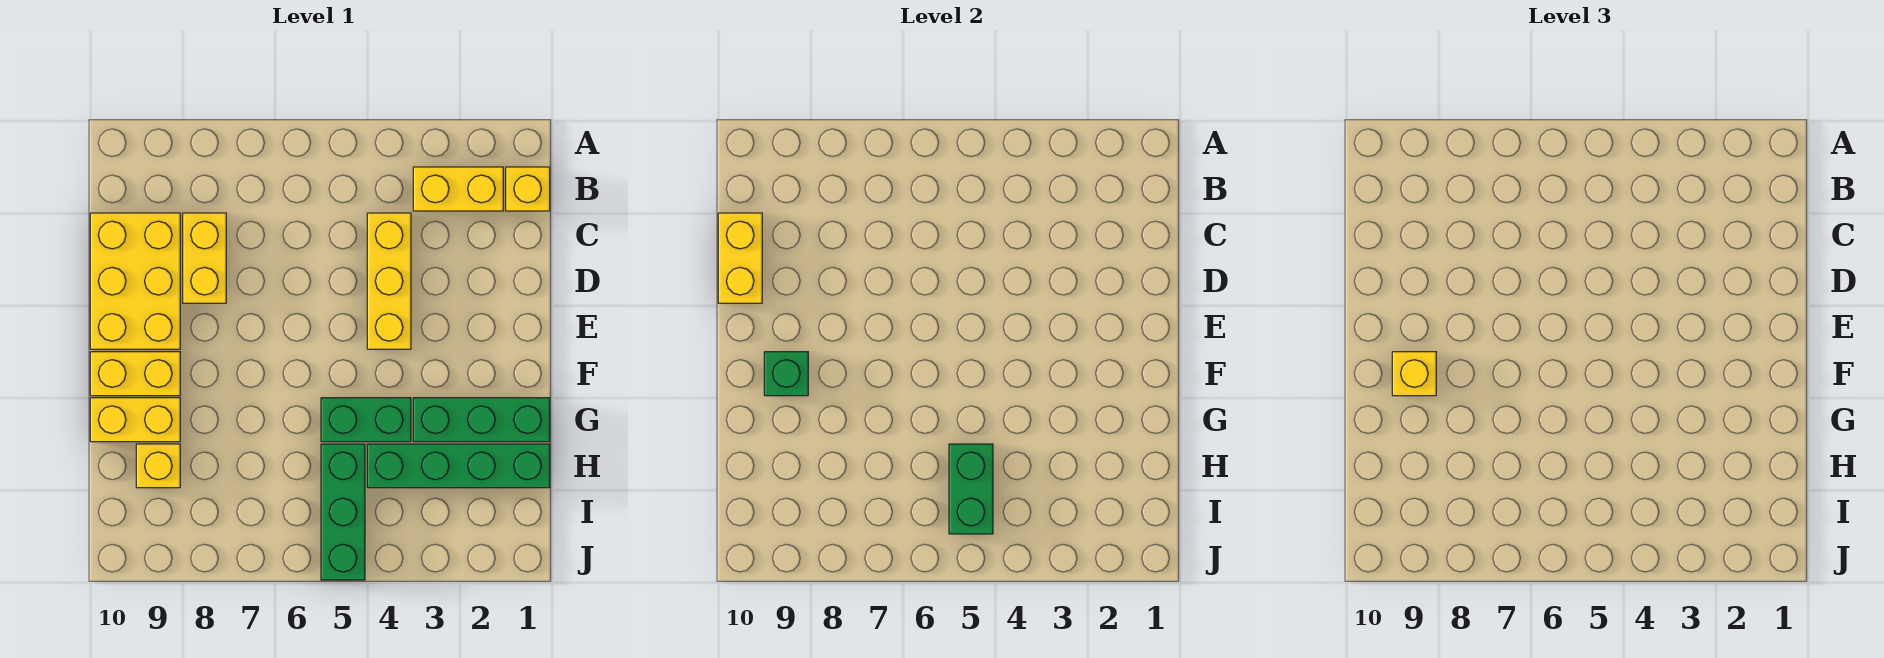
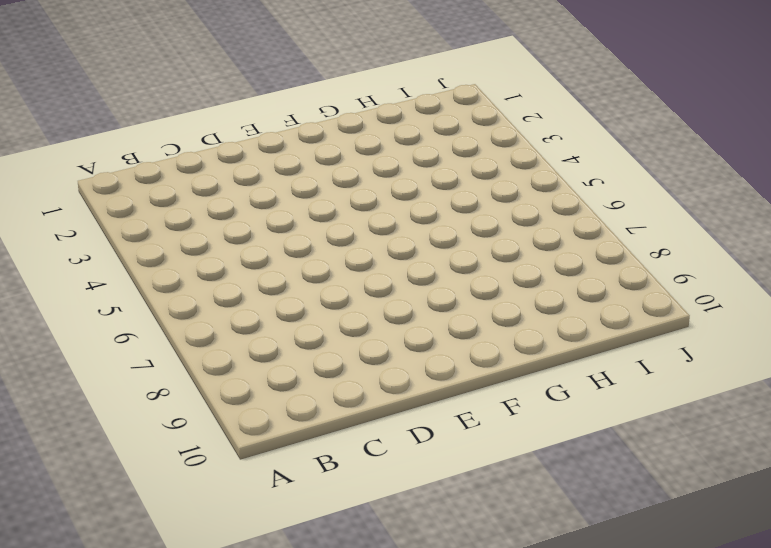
none -> yellow 1x1 brick [506,167,550,211]
none -> yellow 1x2 brick [413,167,503,211]
none -> yellow 1x3 brick [367,213,411,349]

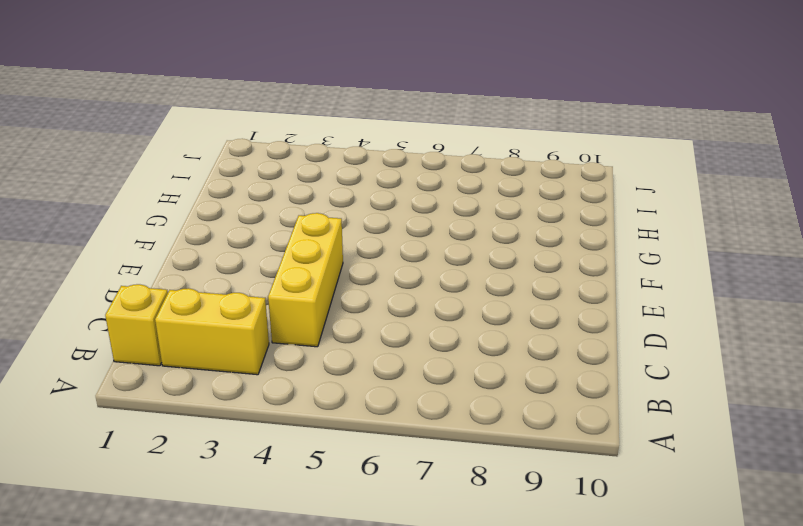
none -> yellow 1x2 brick [183,213,226,303]
none -> yellow 2x3 brick [90,213,180,349]
none -> yellow 1x2 brick [90,352,180,396]

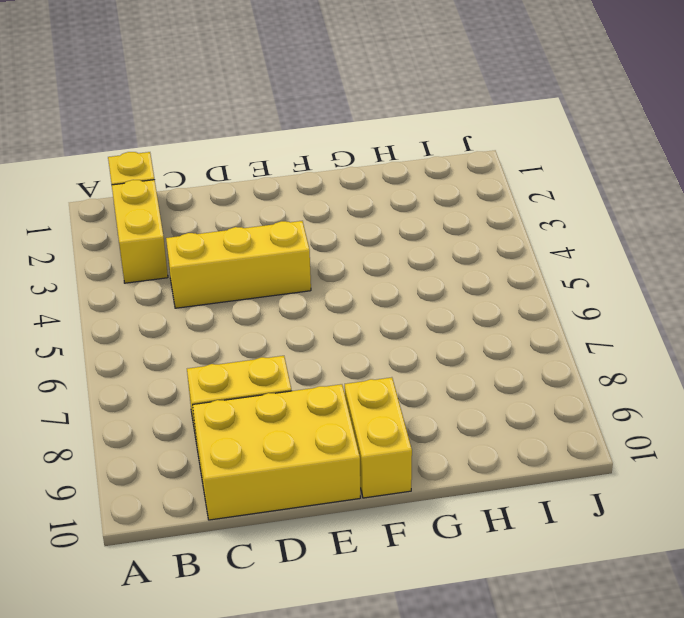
none -> green 1x3 brick [413,398,550,442]
none -> green 1x2 brick [321,398,411,442]
none -> yellow 1x2 brick [90,398,180,442]

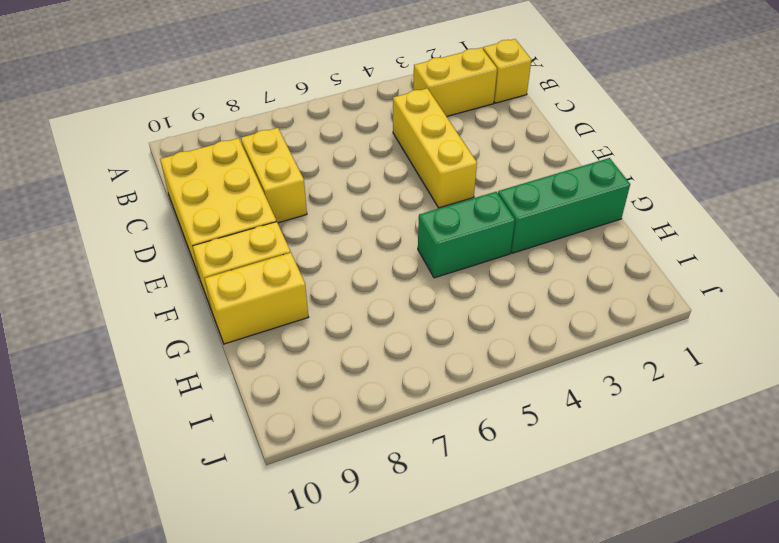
none -> green 1x4 brick [367,444,550,488]
none -> green 1x3 brick [321,444,365,580]
none -> yellow 1x1 brick [136,444,180,488]

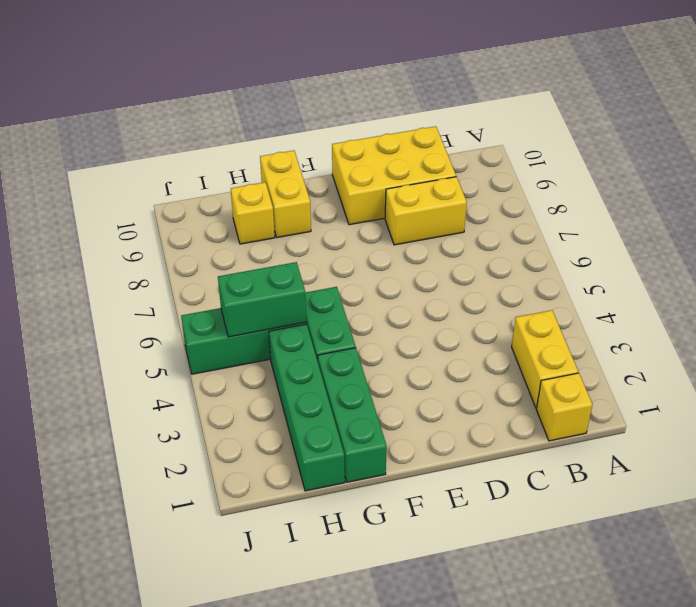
none -> yellow 1x3 brick [367,213,411,349]
none -> yellow 1x2 brick [90,352,180,396]
none -> yellow 1x2 brick [718,213,762,303]

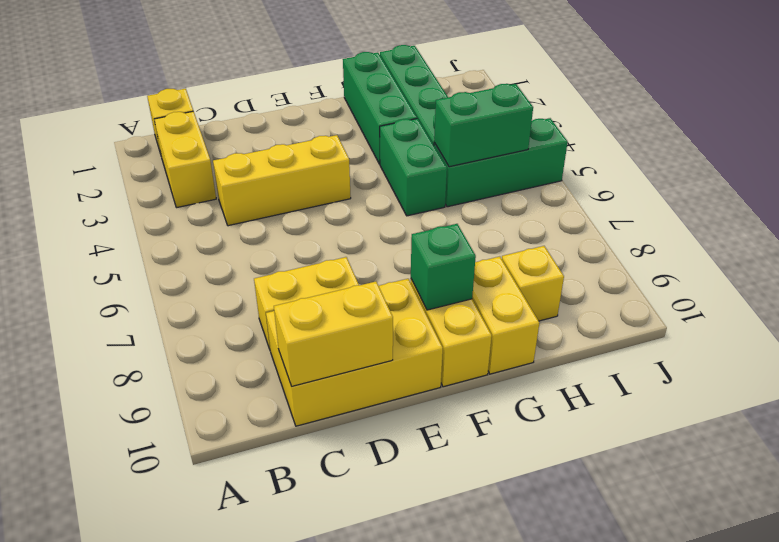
none -> yellow 1x1 brick [1392,352,1436,396]

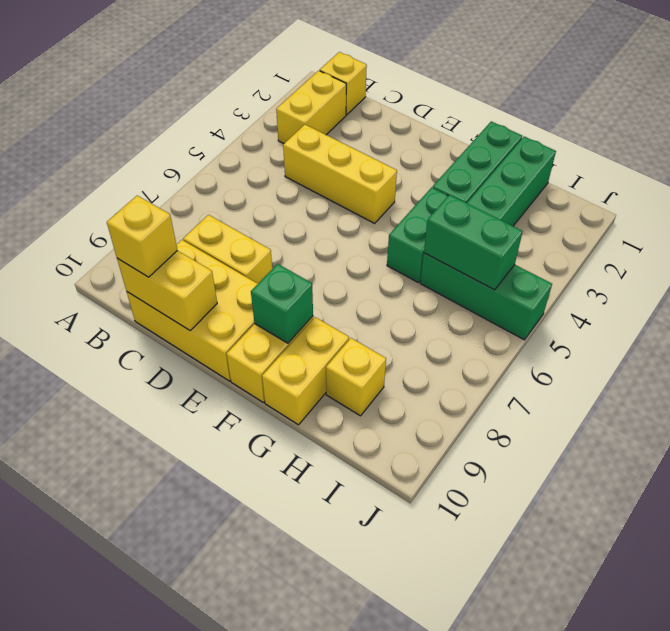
yellow 1x1 brick [107,196,177,277] -> yellow 1x1 brick moved to [1392,352,1436,396]

